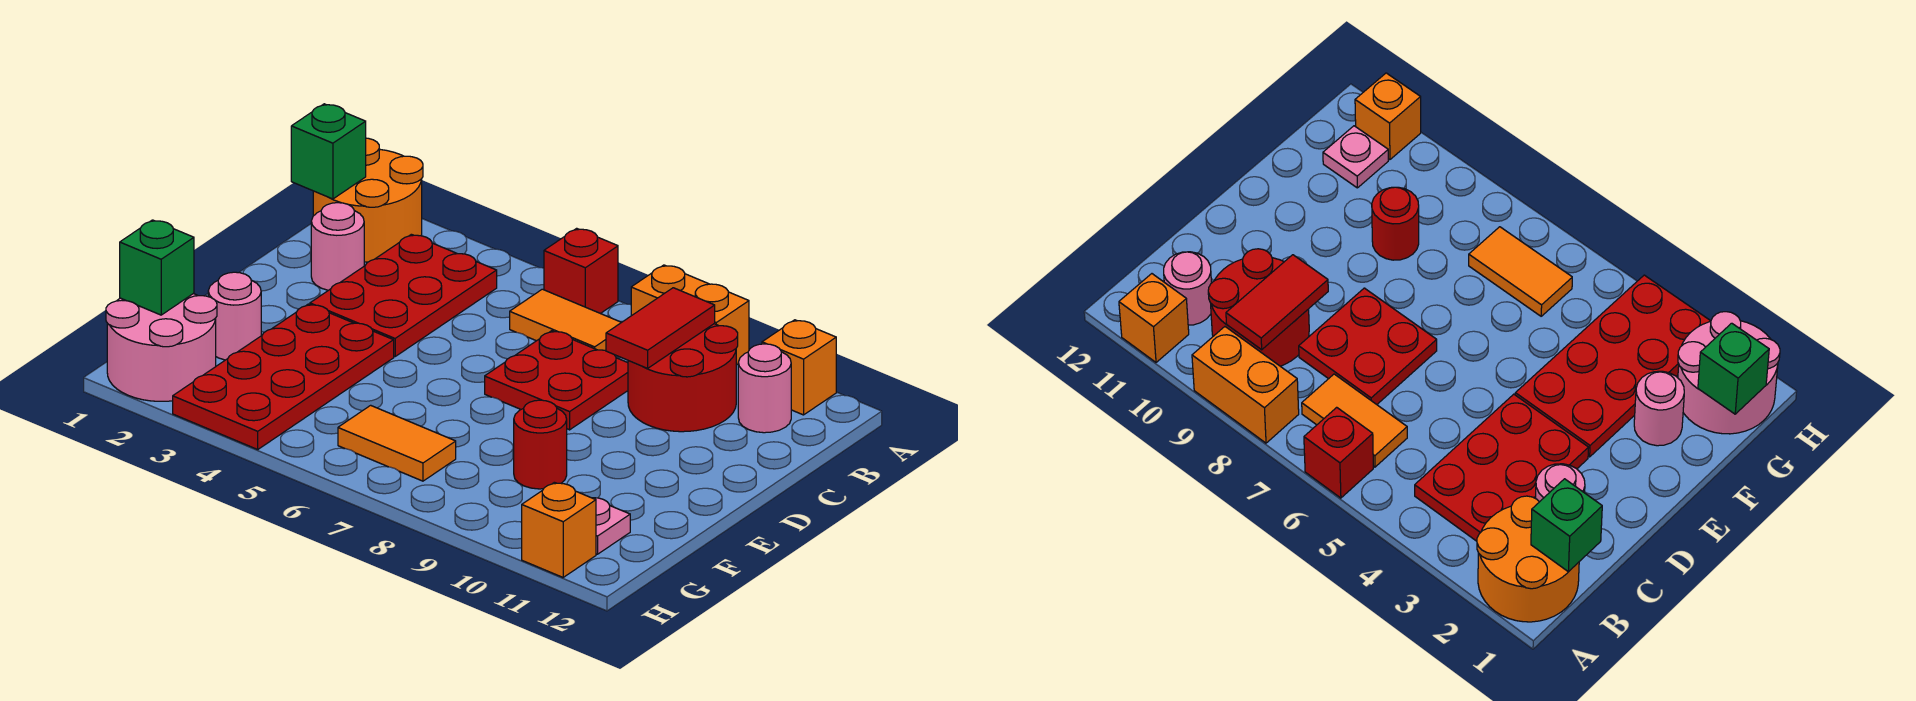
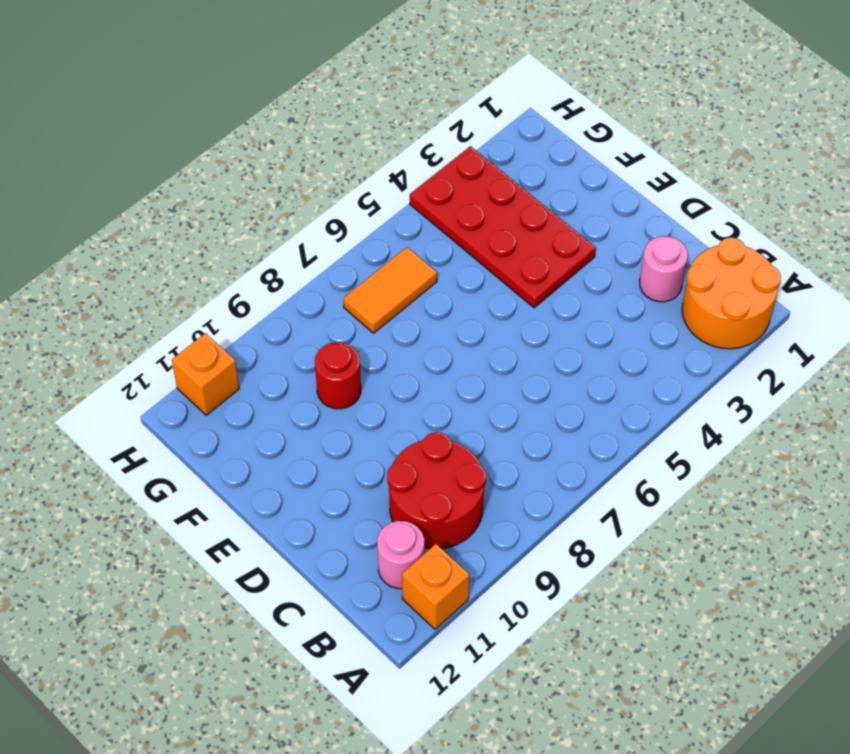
none -> red 1x1 brick [544,228,618,314]
none -> orange 1x2 brick [631,265,749,365]
none -> red 2x3 plate [310,234,497,357]

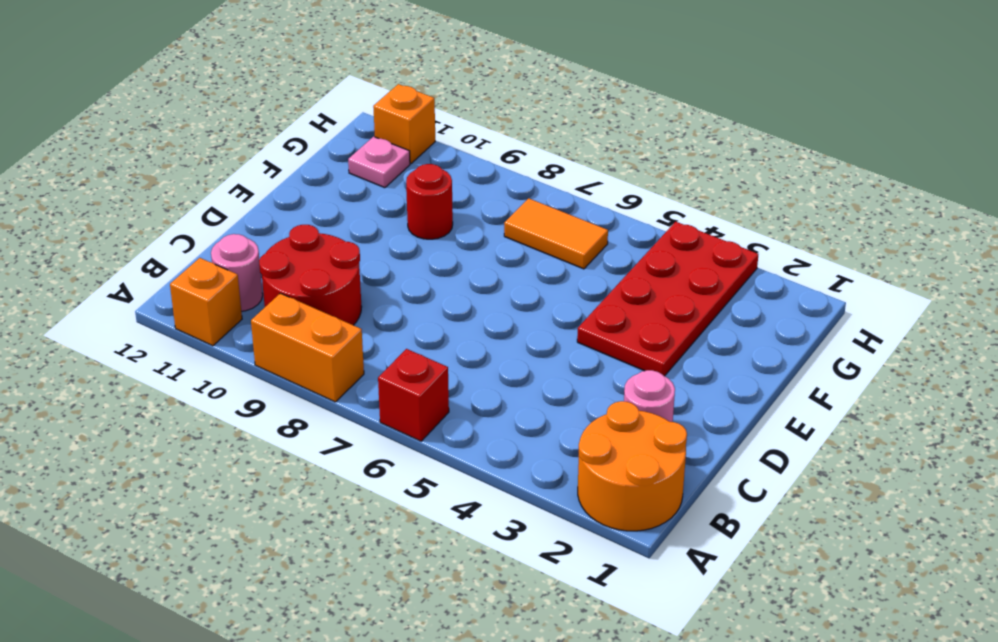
none -> red 2x3 plate [310,234,497,357]
none -> orange 1x2 tile [510,289,621,351]
none -> red 2x2 plate [485,331,628,430]

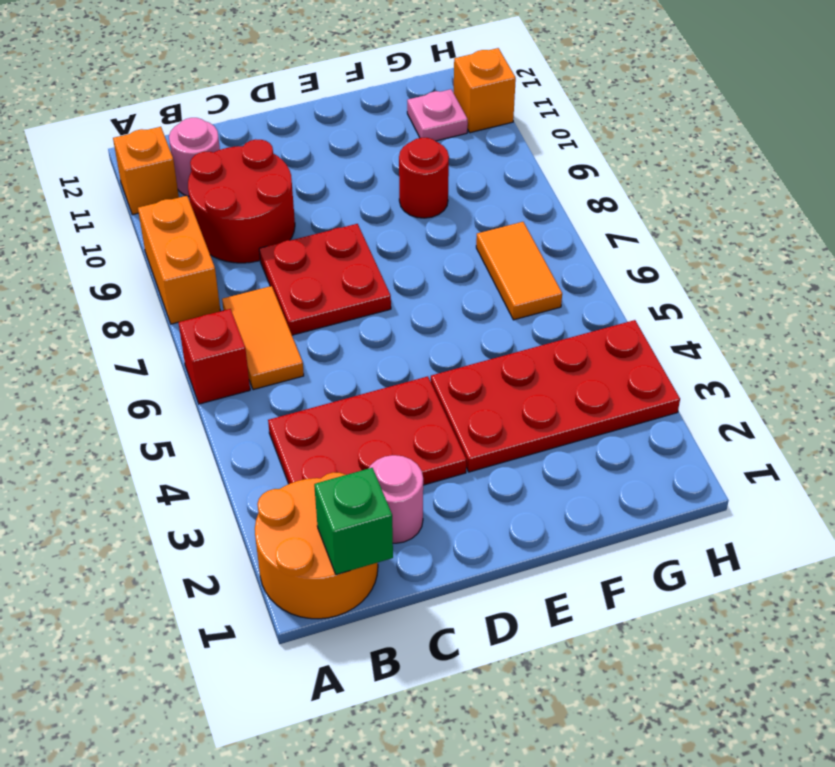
none -> pink 1x1 round brick [208,272,261,360]
none -> pink 2x2 round brick [106,294,217,401]
none -> red 1x2 tile [606,288,715,368]

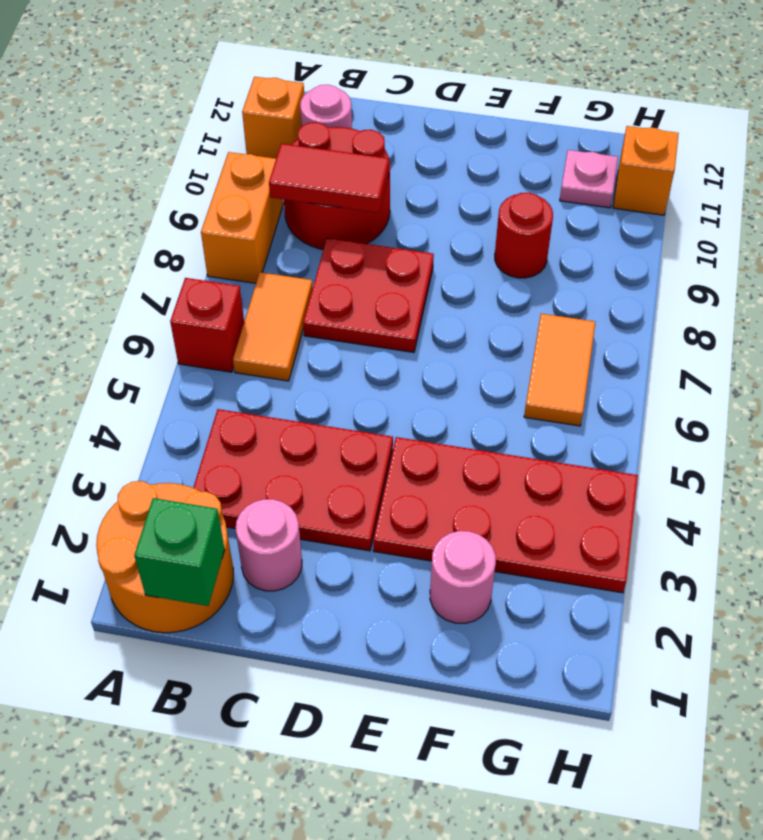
none -> pink 2x2 round brick [106,294,217,401]
none -> green 1x1 brick [120,220,194,315]

